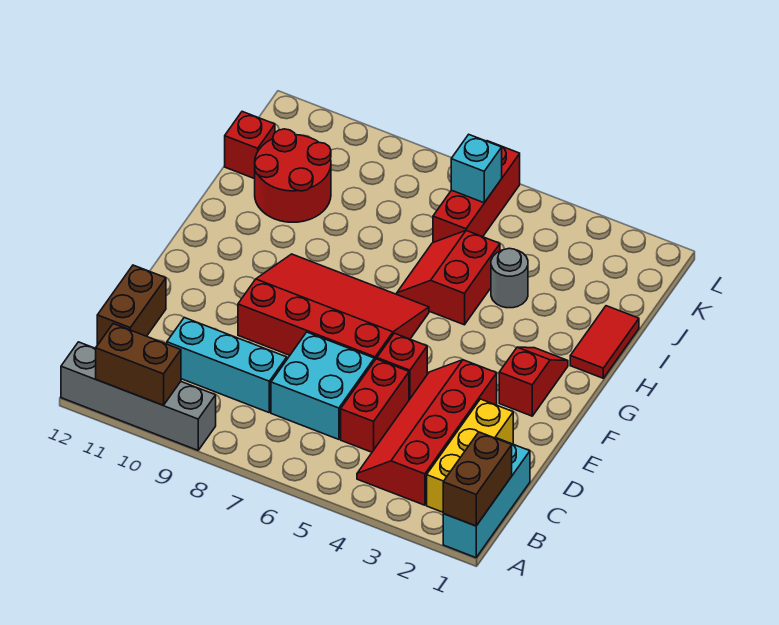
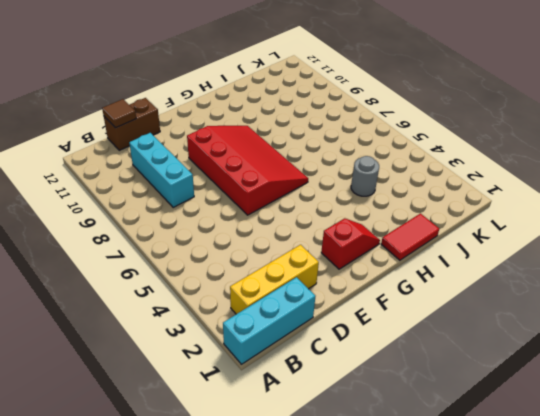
brown 1x1 tile [102,99,136,128] -> none
none -> grey 1x4 brick [61,342,216,450]
none -> red 2x4 slope [357,360,497,505]
none -> red 1x2 brick [341,359,409,452]

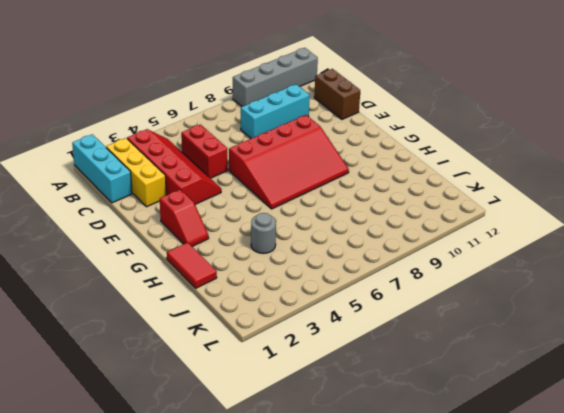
none -> cyan 2x2 brick [271,332,374,439]
none -> red 1x1 brick [377,333,427,400]
none -> red 2x2 slope [397,231,500,325]

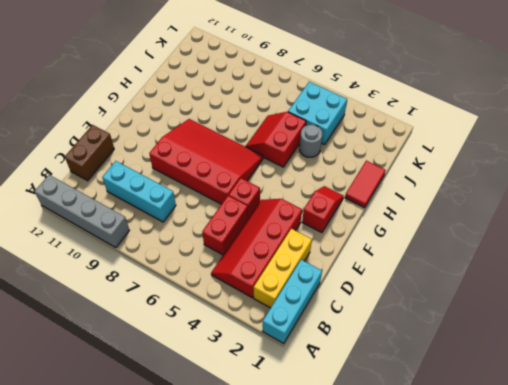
cyan 2x2 brick [288,82,347,145] -> cyan 2x2 brick moved to [271,332,374,439]
none -> red 2x2 round brick [255,129,331,222]
none -> red 1x3 brick [433,141,520,242]
none -> red 1x1 brick [225,112,275,179]

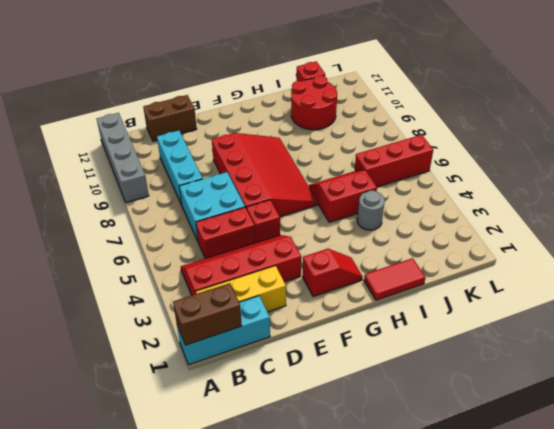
none -> brown 1x2 brick [96,324,181,405]
none -> cyan 1x1 brick [451,134,502,203]

